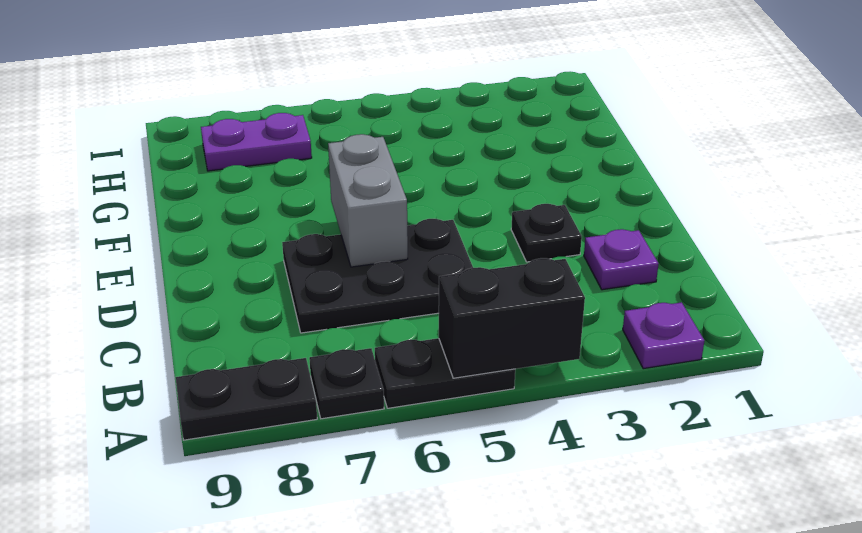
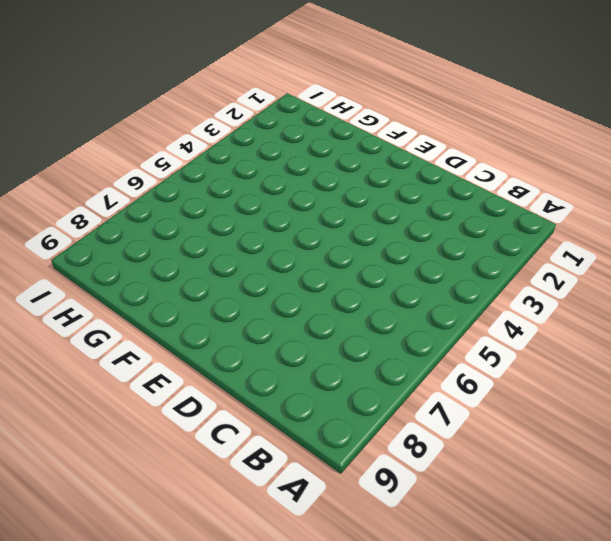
none -> purple 1x1 plate [623,302,704,369]
none -> black 1x2 plate [375,338,515,408]

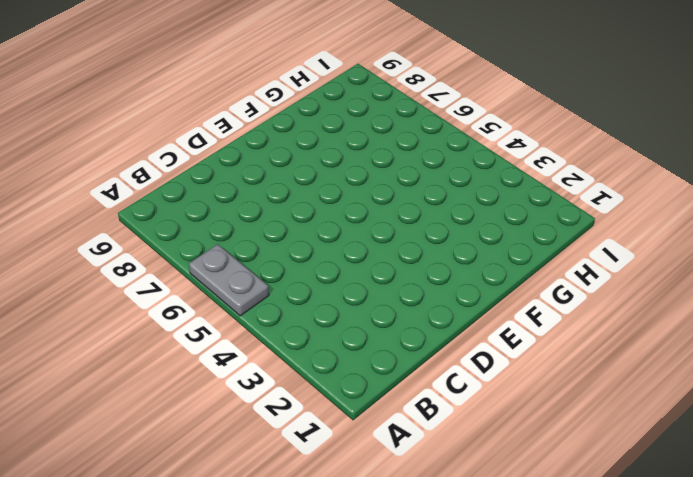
grey 1x2 plate [189,244,269,316] -> black 1x2 plate [375,338,515,408]
none -> purple 1x1 plate [623,302,704,369]
none -> black 1x1 plate [309,348,384,419]

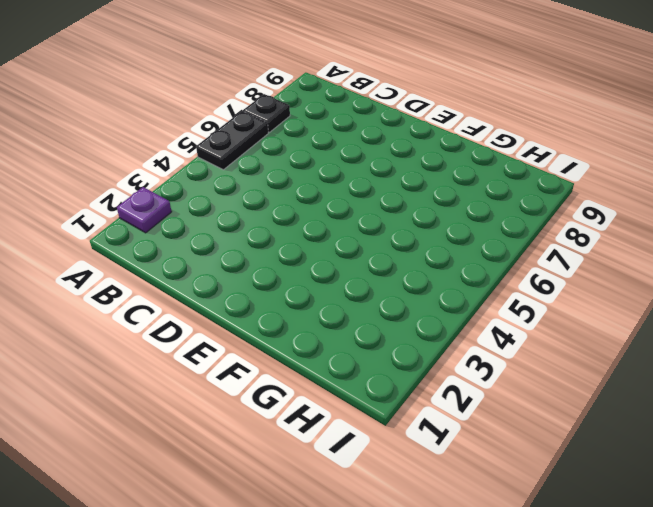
none -> black 1x2 plate [175,358,317,440]
none -> purple 1x1 plate [584,229,659,290]

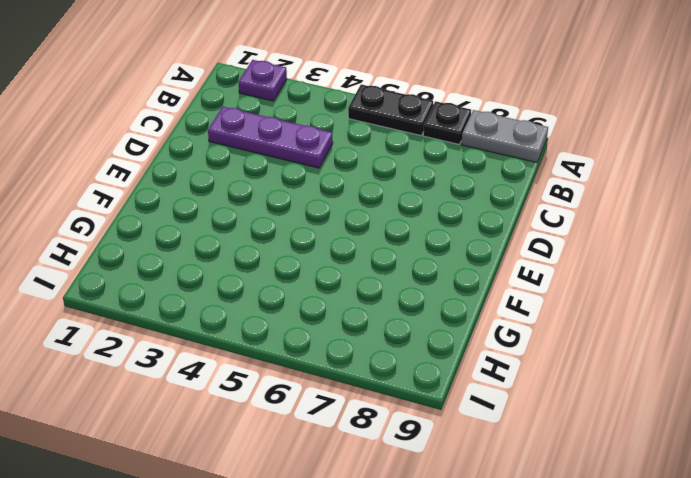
grey 1x2 plate [462,110,548,163] -> black 1x2 plate [175,358,317,440]
purple 1x3 plate [208,107,333,168] -> purple 1x1 plate [584,229,659,290]
none -> black 2x3 plate [282,219,473,333]
none -> black 1x1 plate [511,204,582,262]

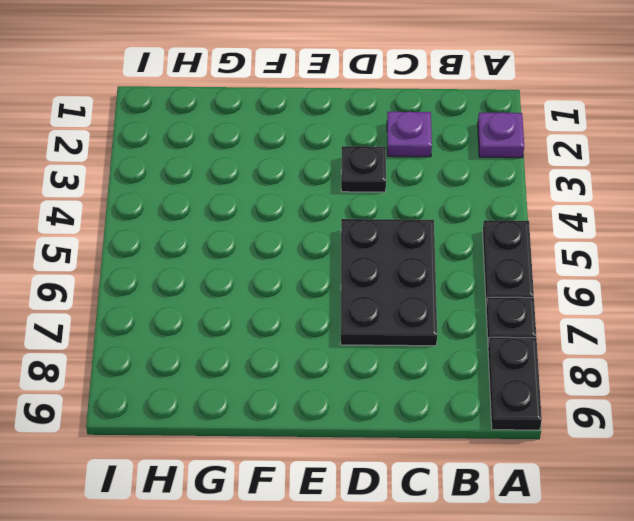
none -> purple 1x2 plate [201,113,312,171]
none -> black 1x2 brick [439,258,585,378]

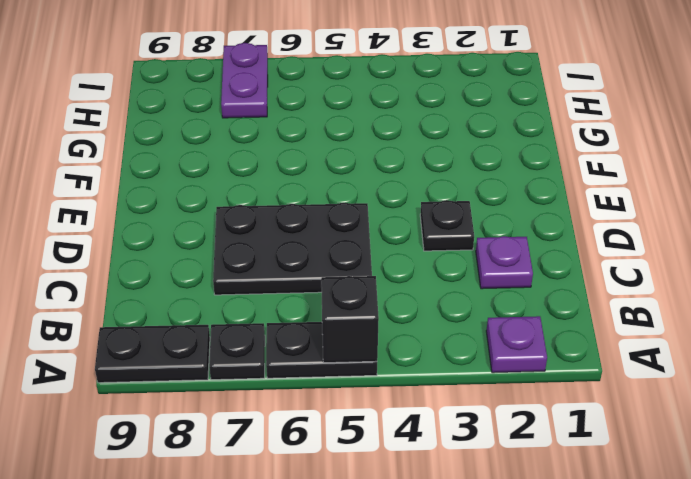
black 1x1 brick [321,276,379,363] -> black 1x2 brick [439,258,585,378]
purple 1x2 plate [221,43,268,118] -> purple 1x2 plate turned to [201,113,312,171]
none -> grey 1x2 brick [328,134,408,267]

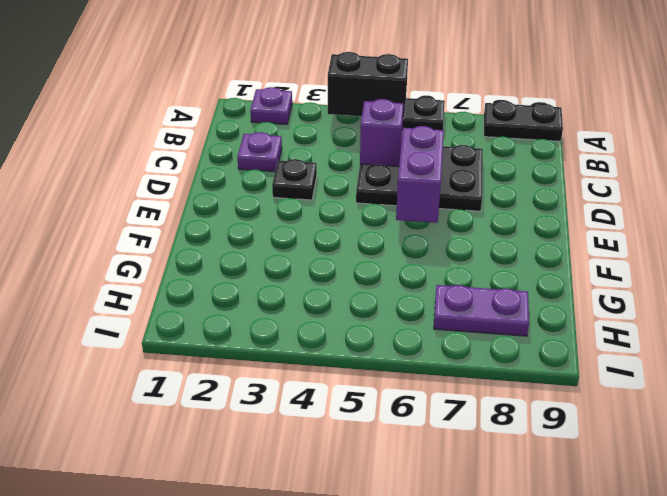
purple 1x1 brick [360,99,404,167] -> none
purple 1x2 brick [396,126,444,223] -> grey 1x2 brick [328,134,408,267]
none -> black 1x1 plate [309,348,384,419]

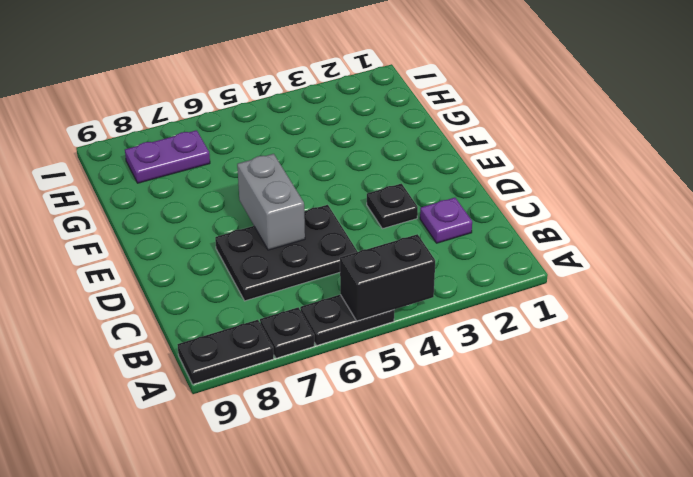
none -> purple 1x1 plate [623,302,704,369]

